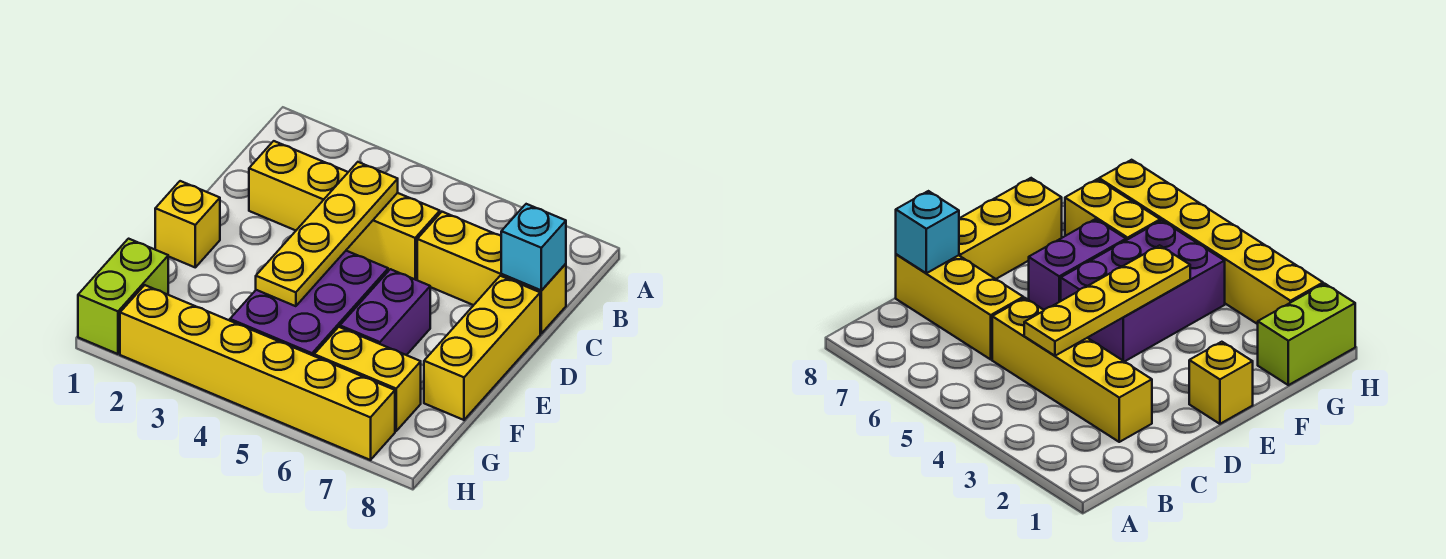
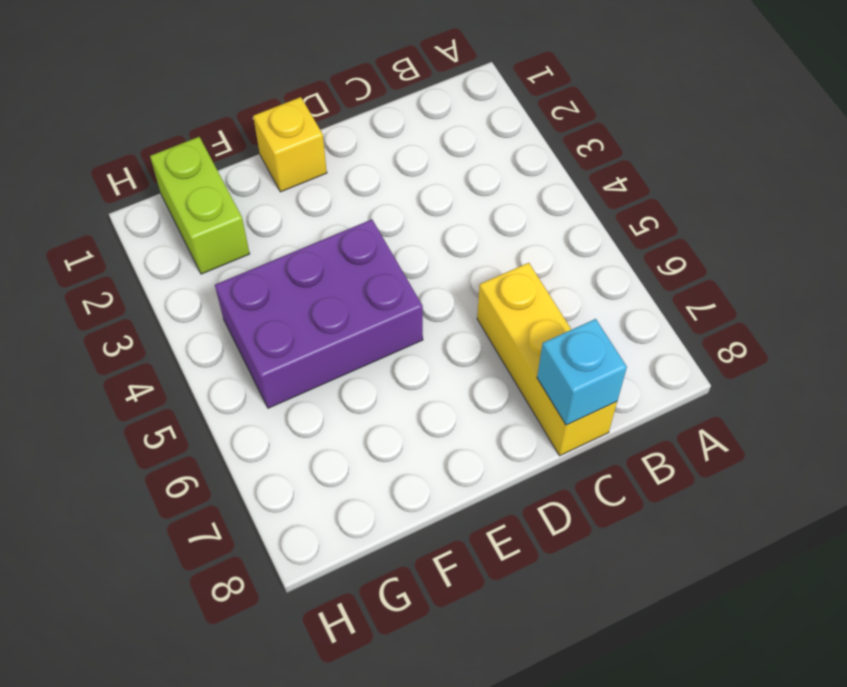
lime 1x2 brick [150,137,250,274] -> lime 1x2 brick turned to [78,239,168,354]
none -> yellow 1x4 brick [249,141,440,280]
none -> yellow 1x3 brick [424,276,540,420]

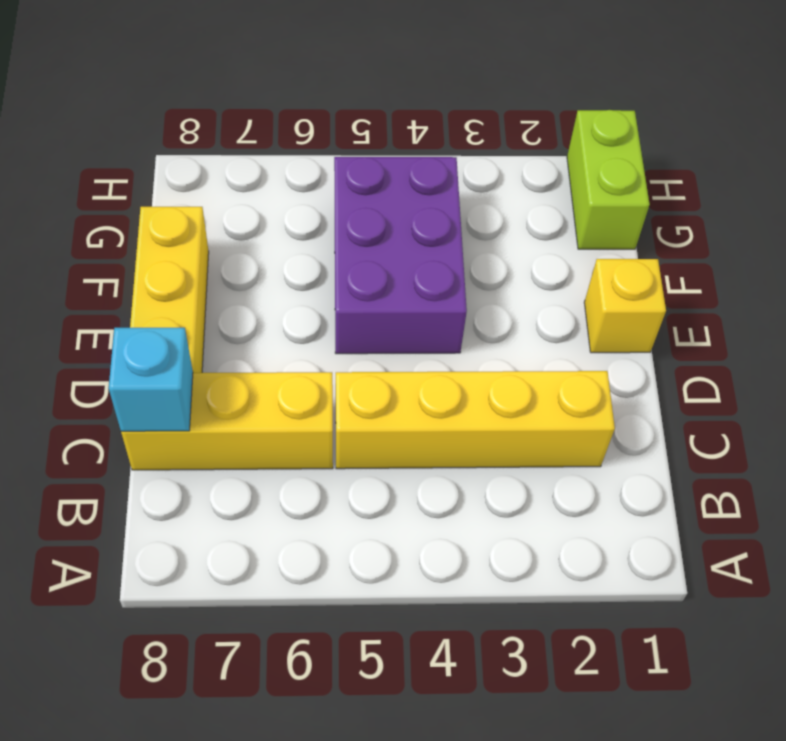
none -> purple 1x2 brick [340,269,430,355]
none -> yellow 1x2 brick [314,327,421,431]

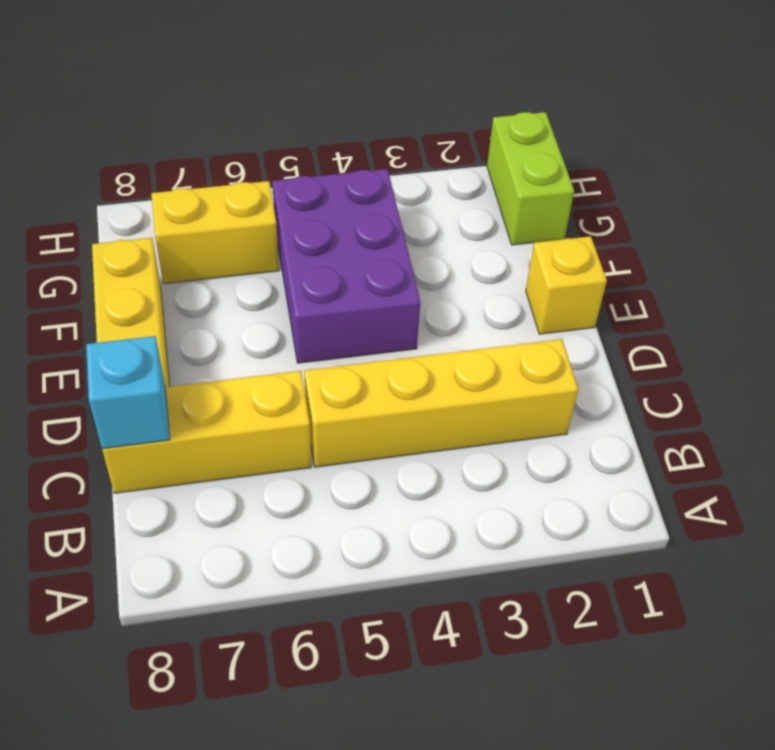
none -> purple 1x2 brick [340,269,430,355]
none -> yellow 1x6 brick [120,285,395,460]

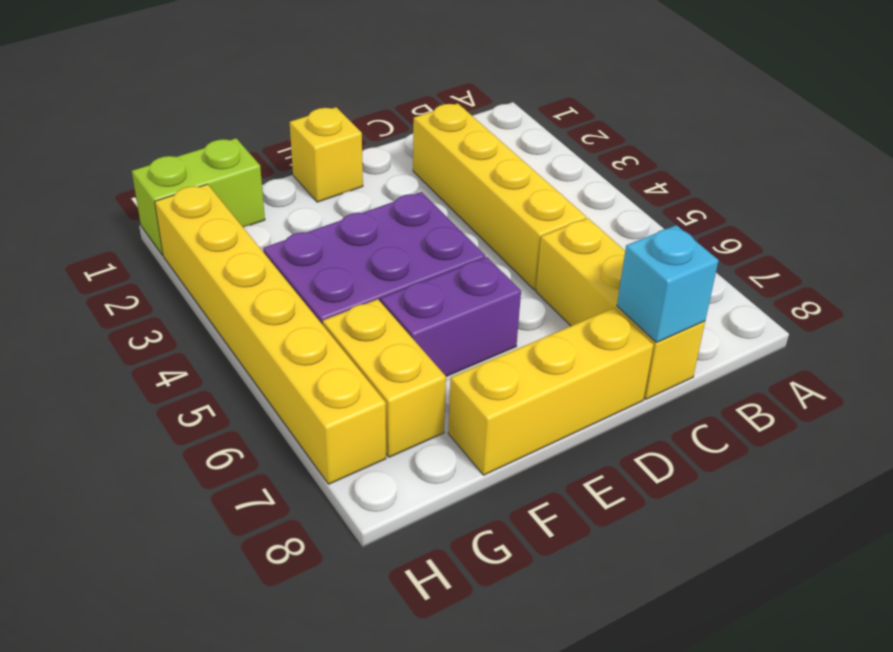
none -> yellow 1x4 plate [256,162,398,306]

